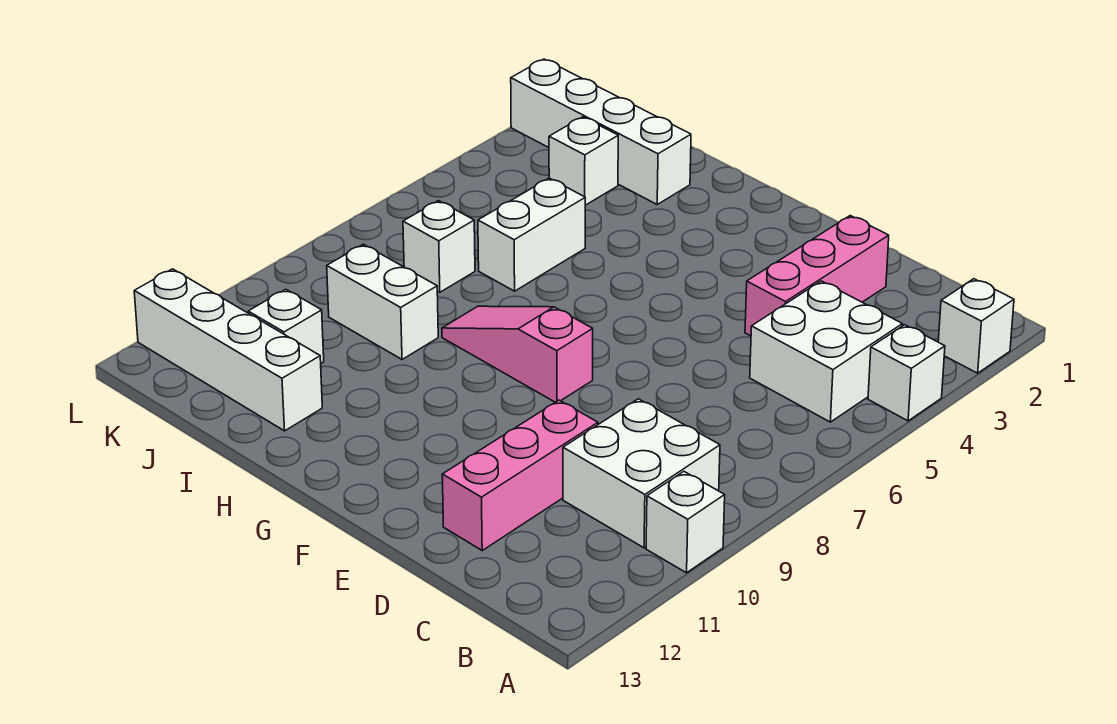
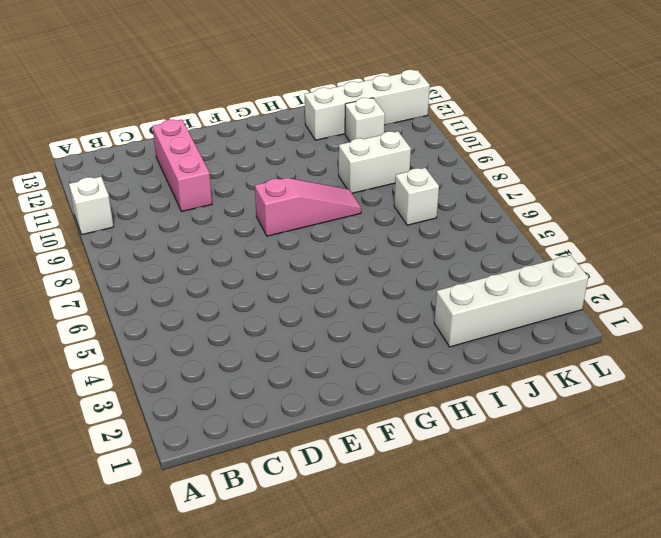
none -> white 1x1 brick [938,279,1014,373]
none -> white 1x1 brick [868,325,945,421]
none -> white 2x2 brick [750,281,902,422]

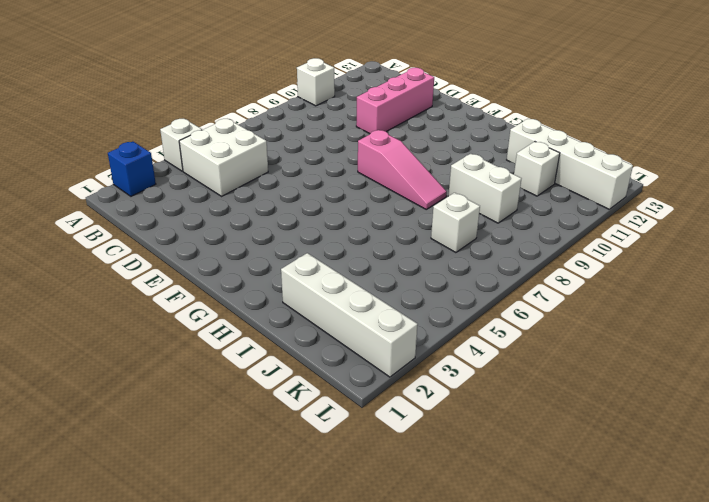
blue 1x1 brick [108,142,156,196] -> white 1x1 brick [938,279,1014,373]
none -> white 2x2 brick [563,399,720,548]
none -> pink 1x3 brick [745,216,889,336]
none -> white 1x2 brick [478,178,585,291]

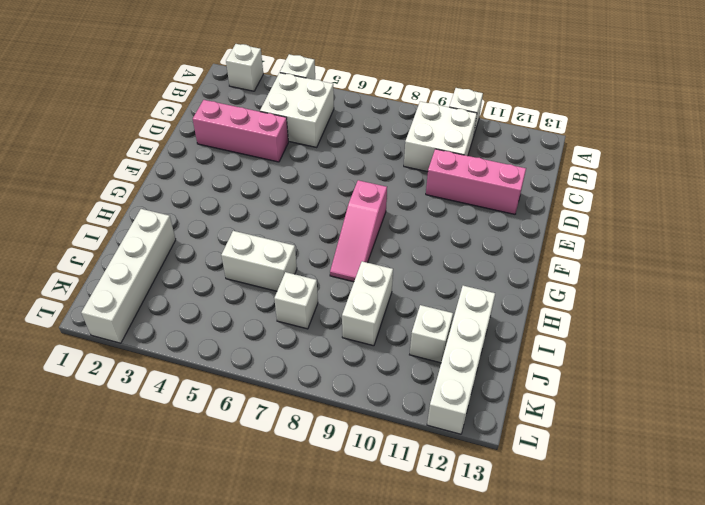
none -> white 1x1 brick [549,117,618,205]

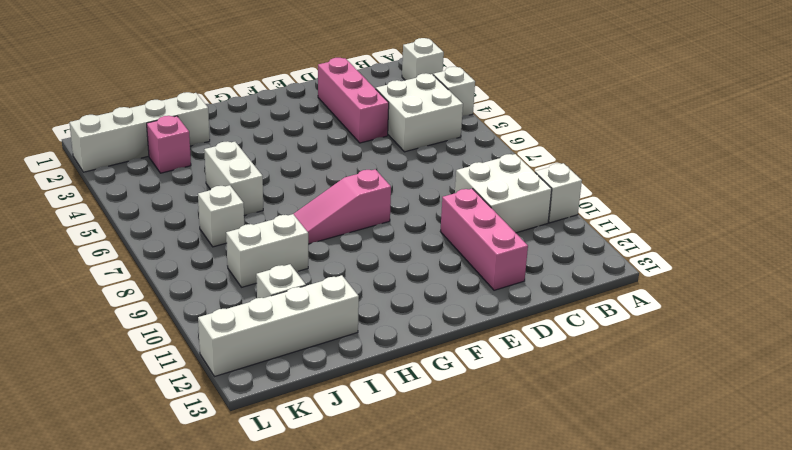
pink 1x1 brick [147,116,191,173] -> white 1x1 brick [549,117,618,205]

